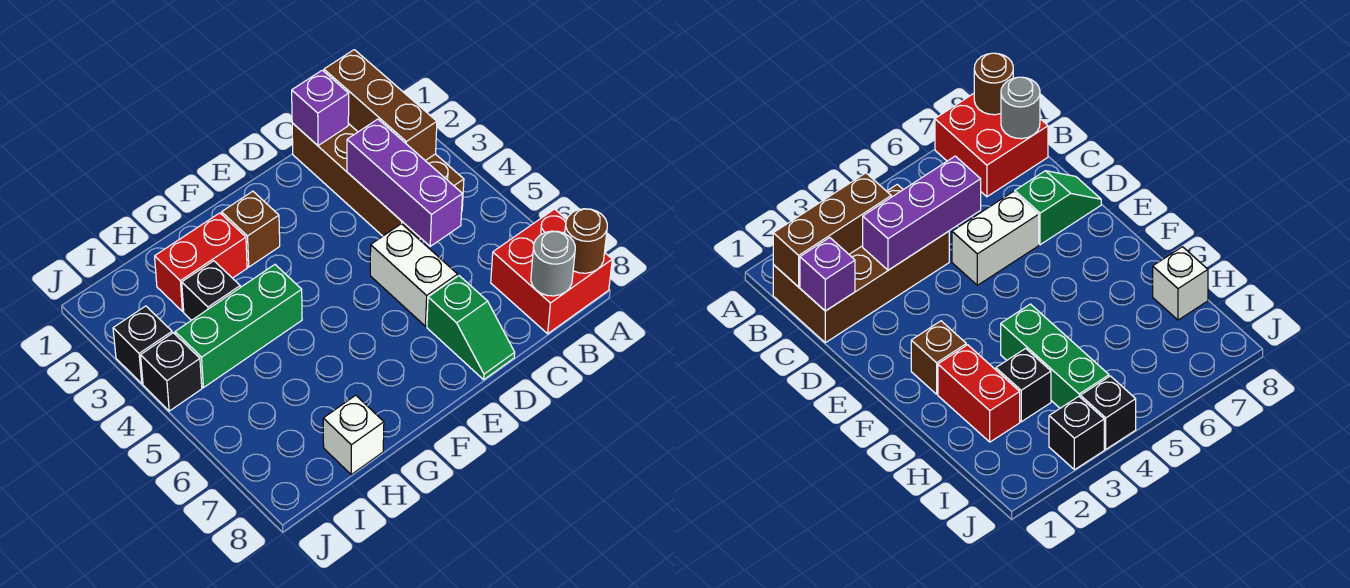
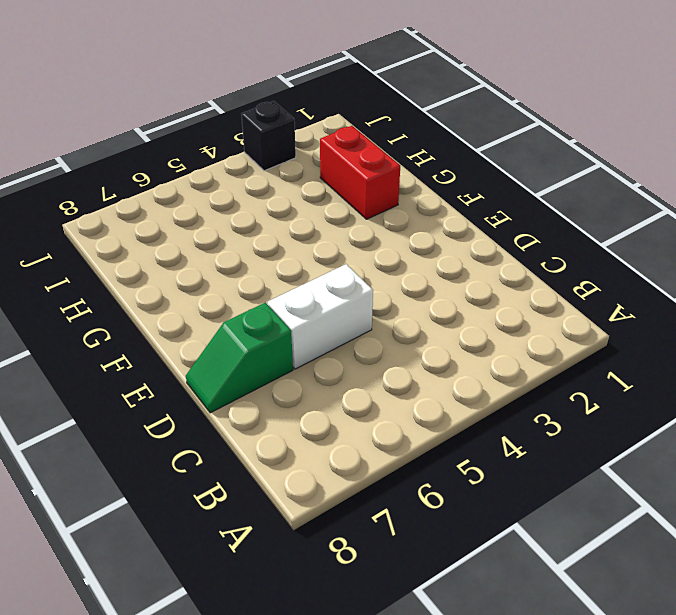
none -> red 2x2 brick [491,209,612,334]
none -> brown 2x4 brick [292,123,464,240]
none -> brown 1x1 brick [222,191,280,267]

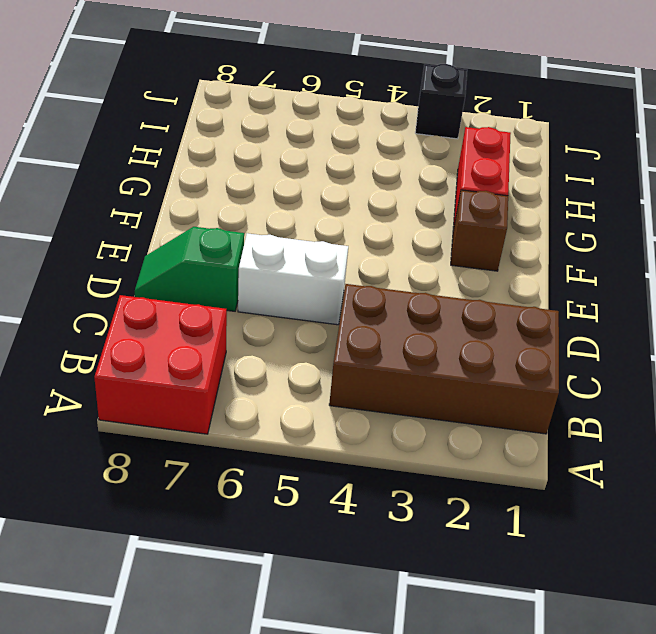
none -> green 1x3 brick [175,265,302,388]
none -> black 1x1 brick [182,261,240,320]
none -> white 1x1 brick [323,395,384,475]

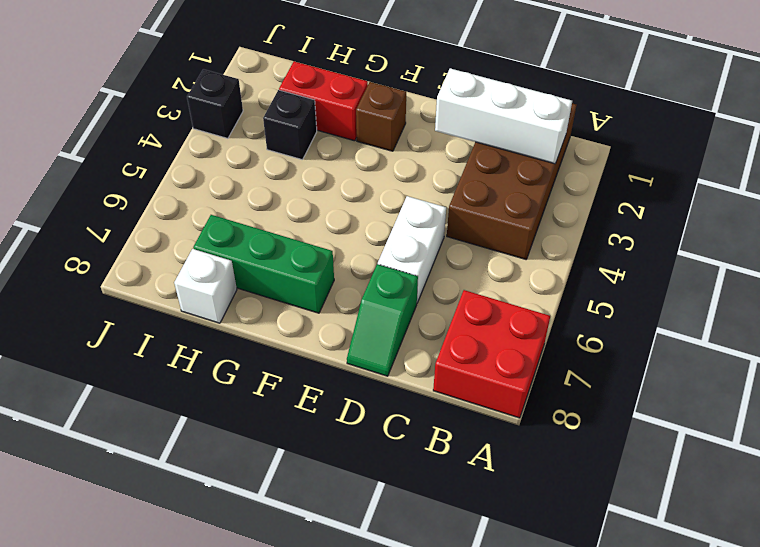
white 1x3 brick [435,68,572,164] -> brown 1x3 brick [324,50,437,161]
green 1x3 brick [193,215,334,313] -> green 1x3 brick moved to [175,265,302,388]
none -> black 1x1 brick [141,333,202,411]
none -> brown 1x1 round brick [565,209,607,273]
none -> grey 1x1 round brick [531,231,575,296]

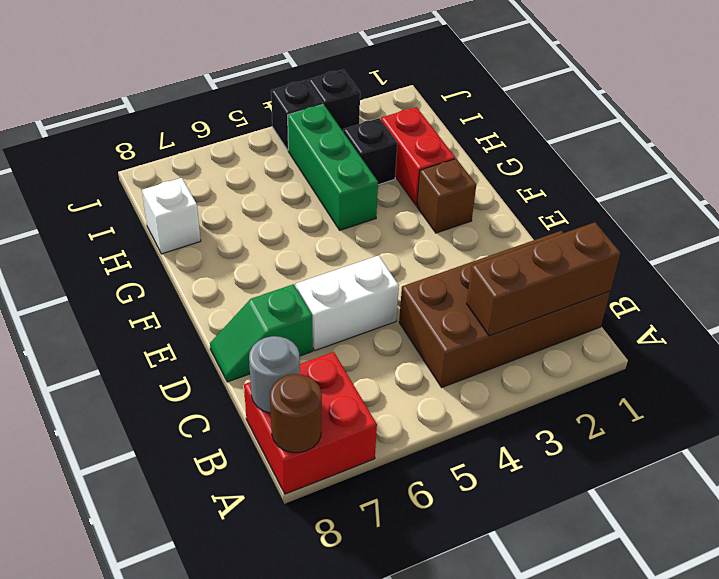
none -> purple 1x1 brick [292,70,349,146]
none -> purple 1x3 brick [347,119,462,246]

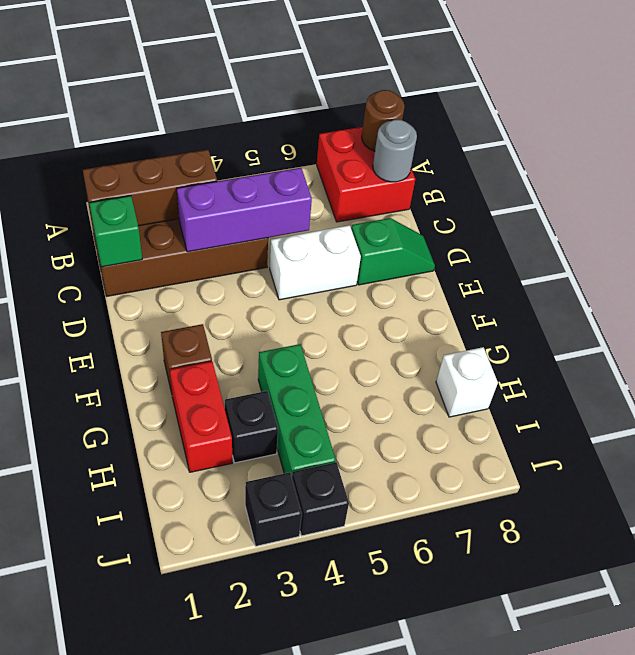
green 1x1 brick [89,196,142,267] -> purple 1x1 brick [292,70,349,146]

